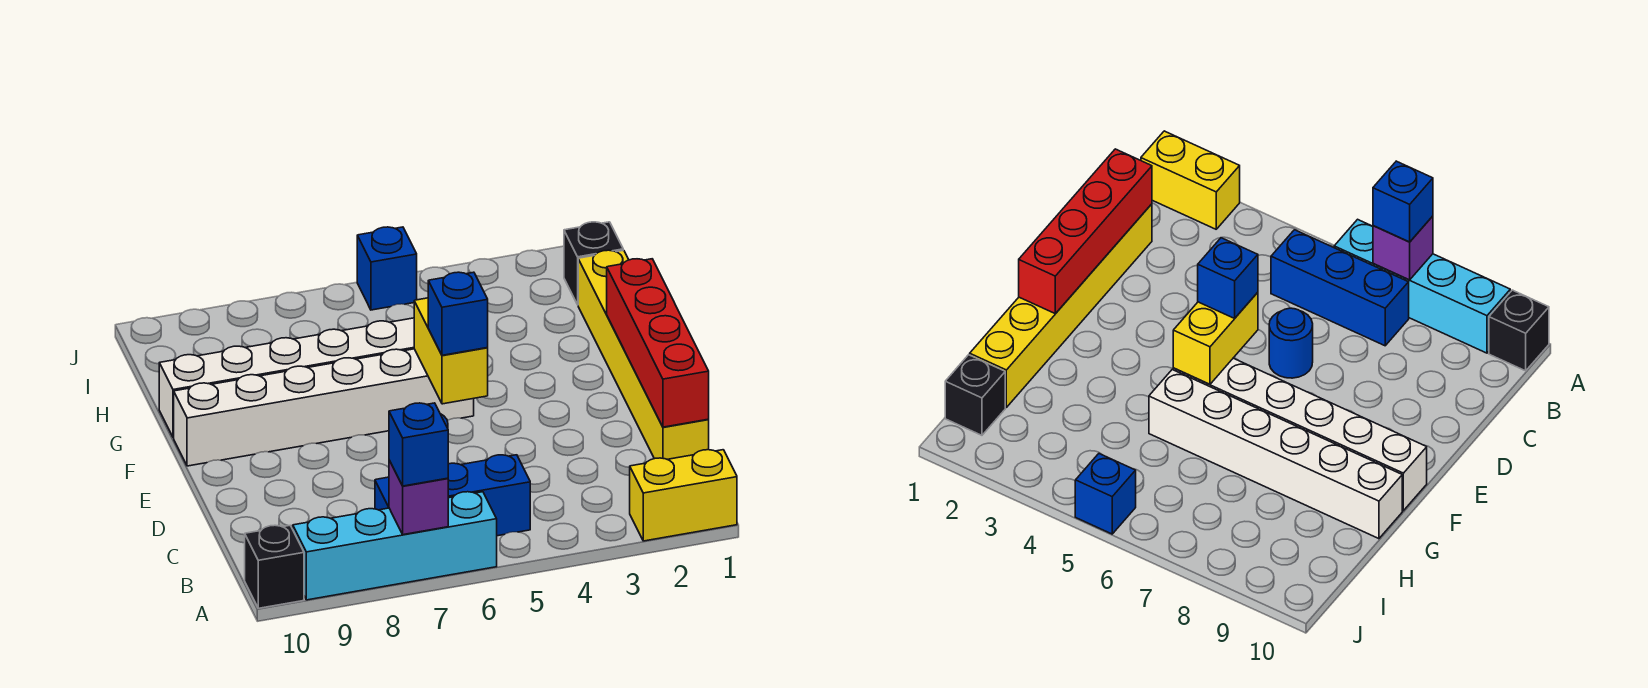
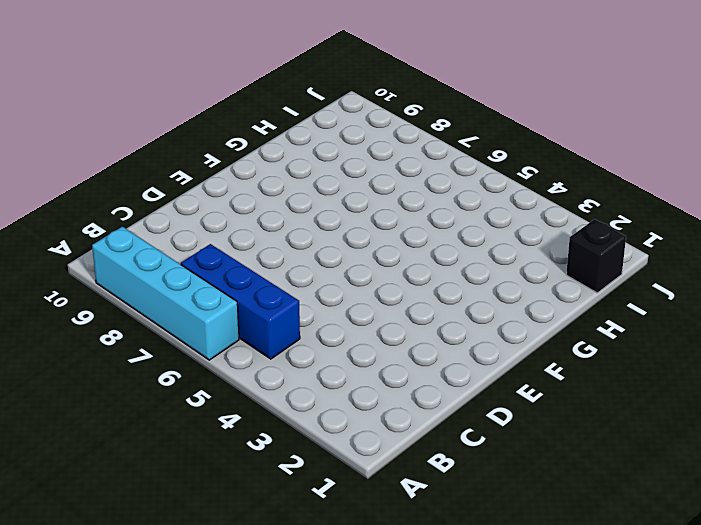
none -> yellow 1x2 brick [630,450,737,541]
none -> black 1x1 brick [245,525,304,608]
none -> yellow 1x6 brick [578,250,709,459]

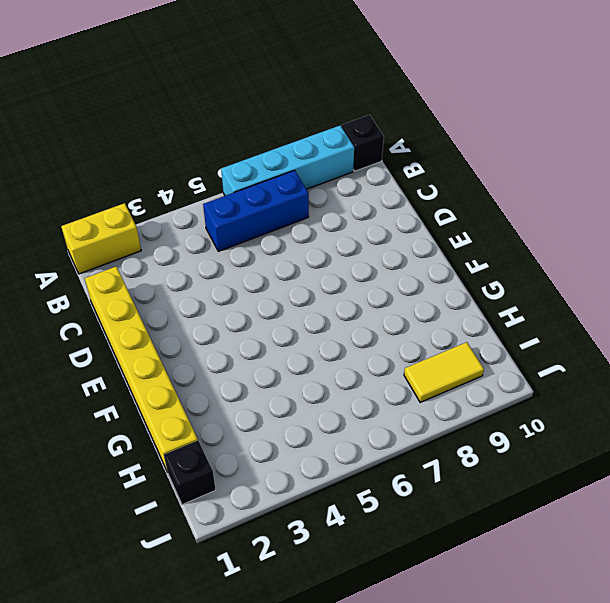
yellow 1x2 tile [404,342,484,402] -> none
none -> blue 1x1 round brick [1269,308,1313,378]
none -> white 1x6 brick [174,349,474,466]
none -> white 1x6 brick [159,318,414,438]

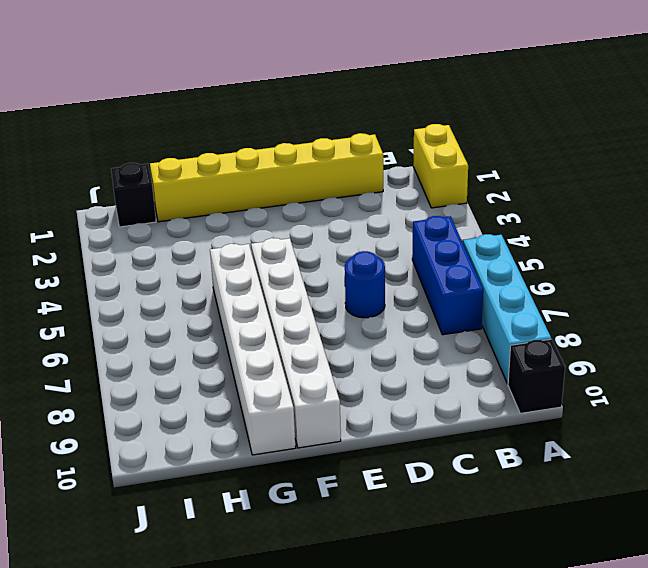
none -> blue 1x1 brick [357,227,417,310]
none -> purple 1x1 brick [389,460,448,535]
none -> red 1x4 brick [607,259,709,427]

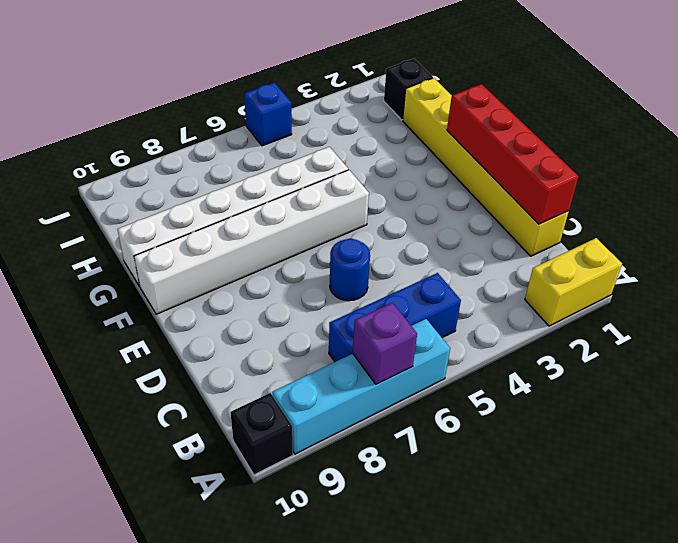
none -> yellow 1x2 brick [414,298,488,404]
none -> blue 1x1 brick [389,403,448,486]
none -> blue 1x1 brick [428,272,488,355]

